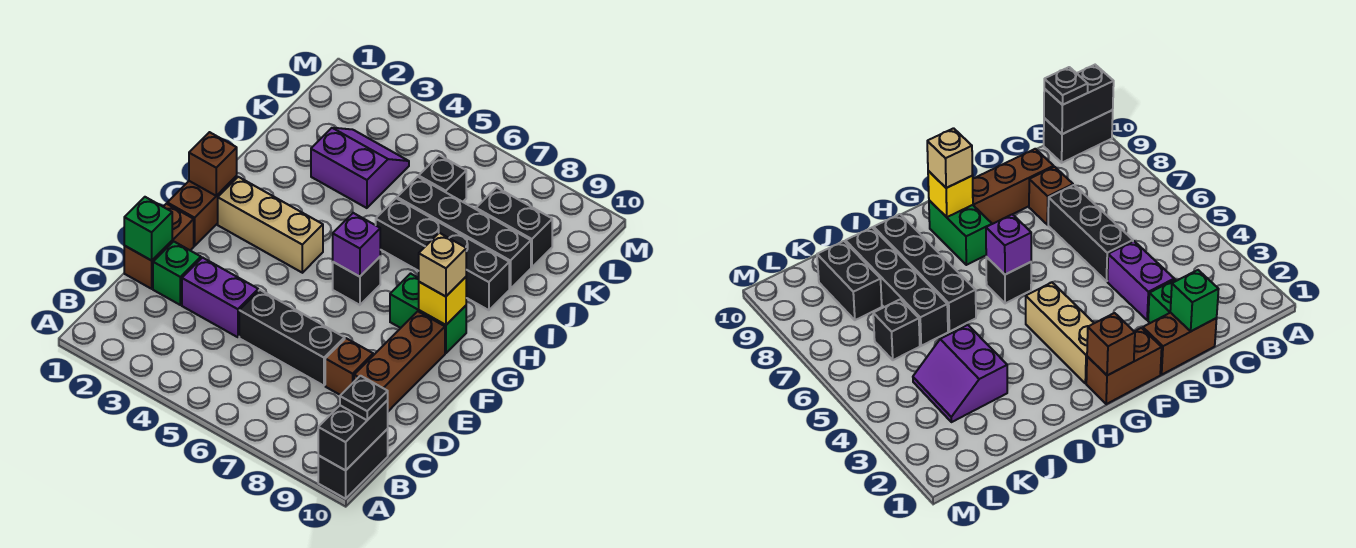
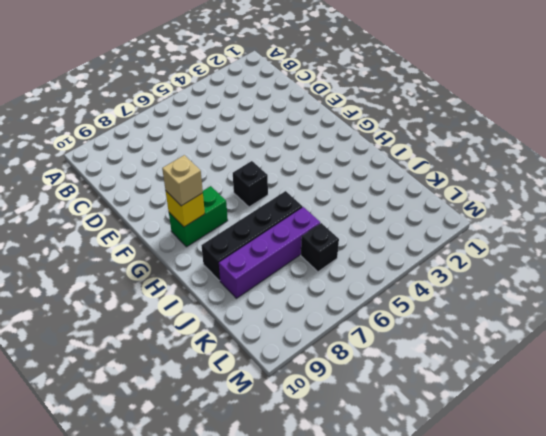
purple 1x4 brick [219,207,320,298] -> black 1x4 brick [397,177,531,289]
none -> black 1x2 brick [318,429,388,499]
none -> brown 1x2 brick [124,204,194,289]
none -> green 1x1 brick [153,241,201,305]

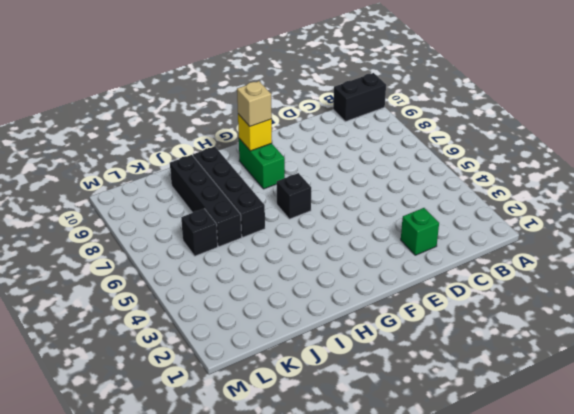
none -> brown 1x2 brick [124,204,194,289]
none -> purple 1x2 brick [182,258,258,337]
none -> black 1x3 brick [239,290,345,386]

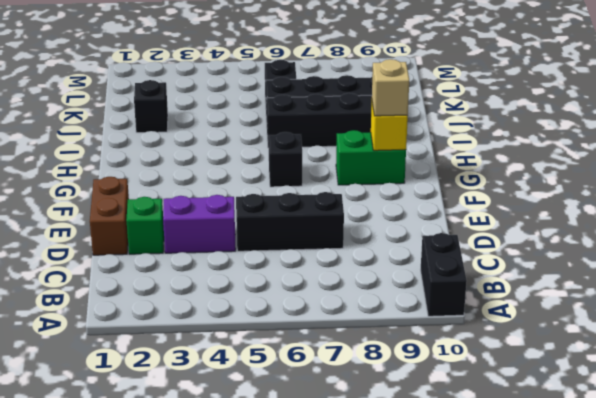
black 1x1 brick [134,80,168,133] -> none
none -> brown 1x1 brick [325,338,373,395]
none -> brown 1x3 brick [354,311,445,411]
none -> brown 1x2 brick [167,176,237,246]

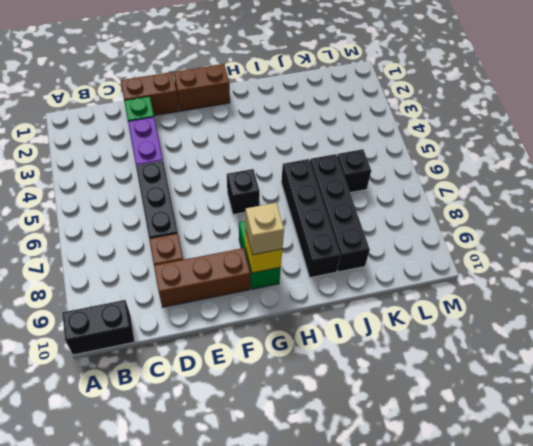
none -> tan 1x3 brick [218,177,323,273]
none -> purple 2x2 slope [311,128,409,208]
none -> black 1x2 brick [476,187,552,267]

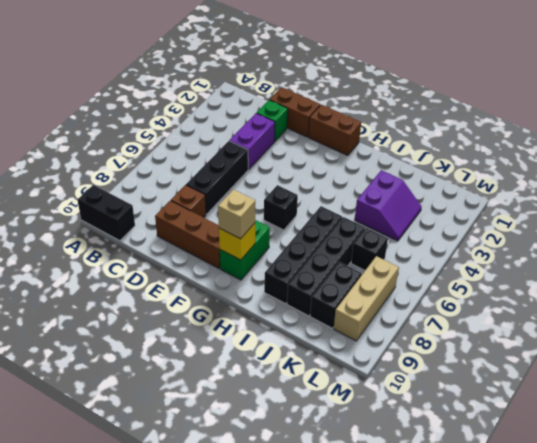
tan 1x3 brick [334,256,399,341] -> tan 1x3 brick moved to [218,177,323,273]
none -> black 1x2 brick [318,401,388,470]
none -> green 1x1 brick [124,197,172,261]
none -> brown 1x1 brick [189,132,237,196]

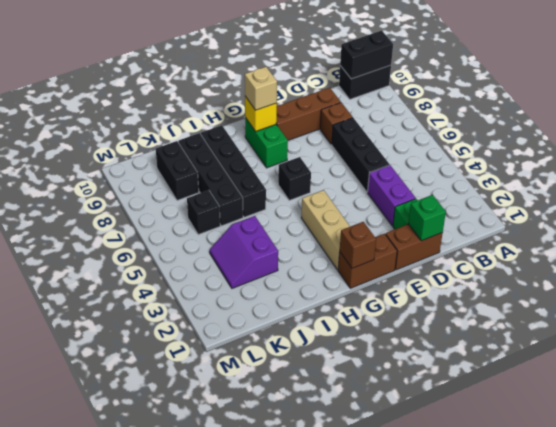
none -> purple 1x1 brick [333,213,380,277]
none -> black 1x1 plate [340,376,388,420]

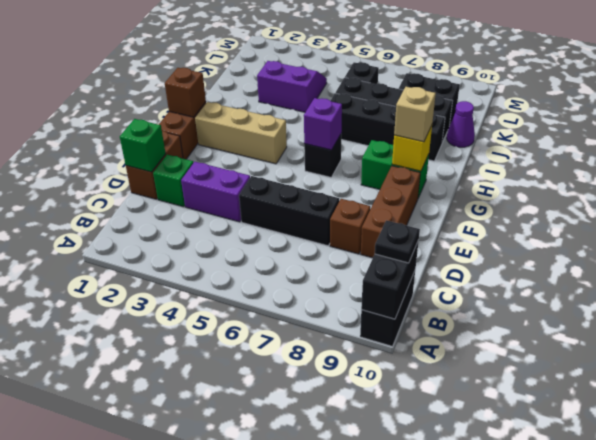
purple 1x1 cone [447,101,475,147] -> none

